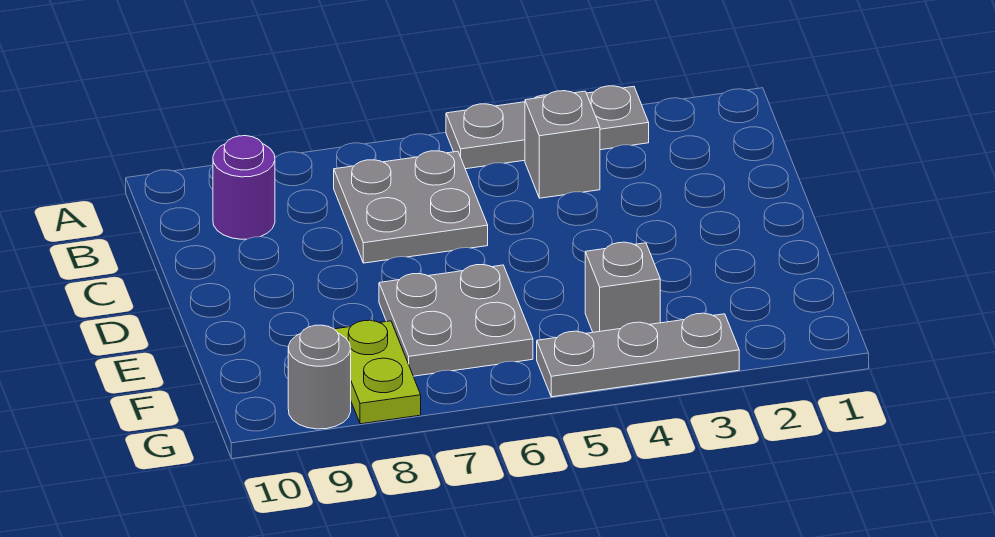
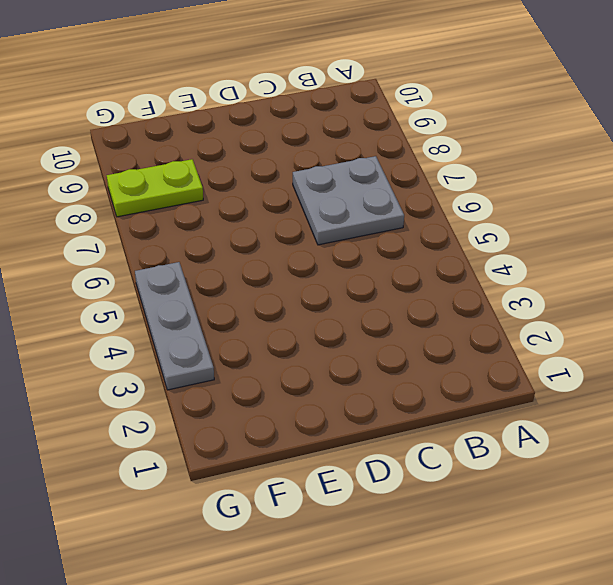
none -> grey 1x3 plate [446,86,649,169]
none -> grey 1x1 brick [525,91,600,198]

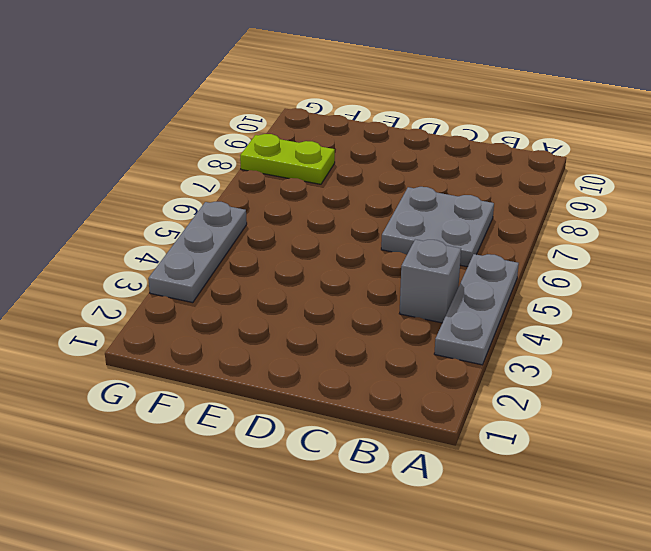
none -> purple 1x1 round brick [213,136,275,239]
none -> grey 2x2 plate [379,265,533,376]

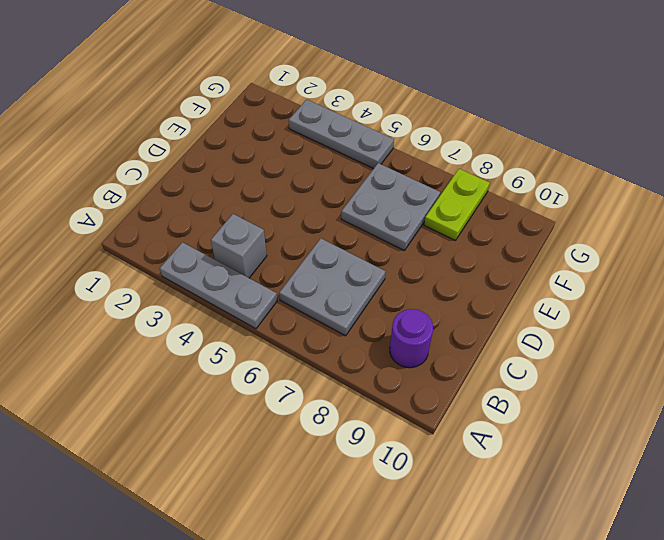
none -> grey 1x1 brick [585,242,660,332]
none -> grey 1x1 round brick [288,325,351,429]

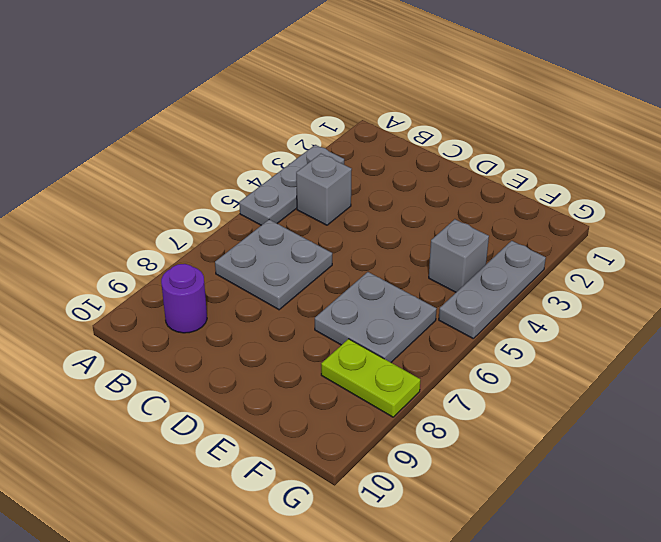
none -> grey 1x1 round brick [288,325,351,429]

